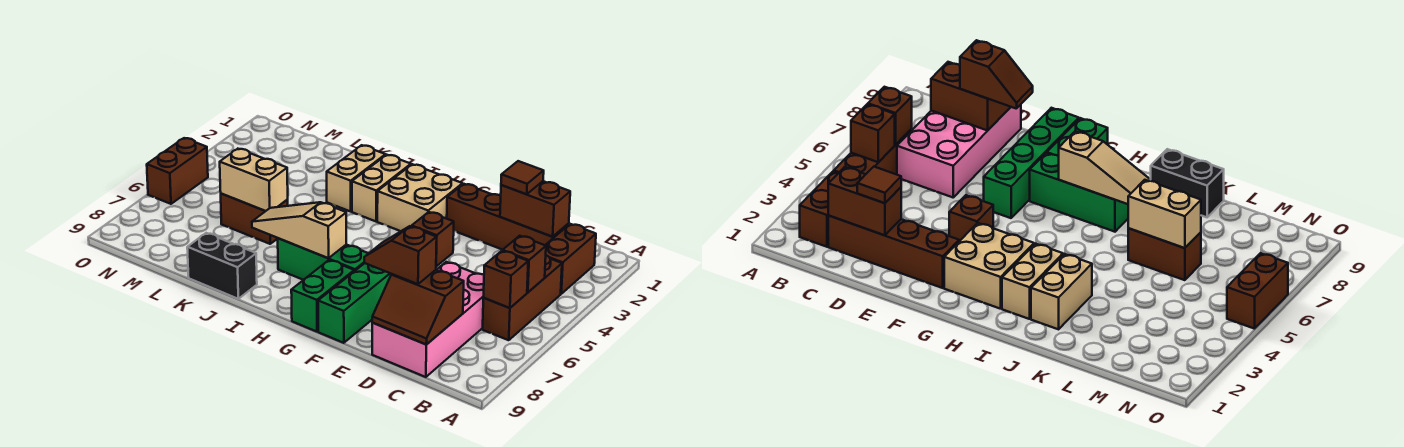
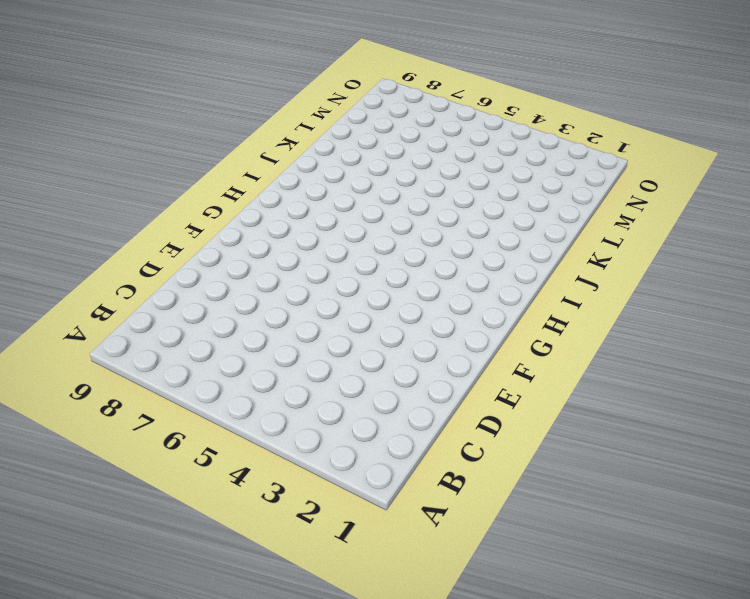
none -> brown 1x2 brick [545,224,596,294]
none -> brown 1x3 brick [483,255,562,340]
none -> brown 1x4 brick [447,184,569,250]

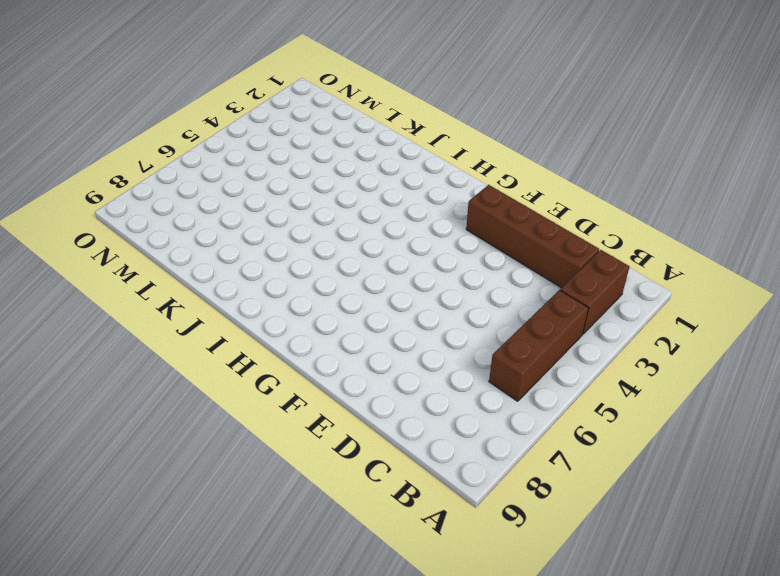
none -> pink 2x4 brick [372,262,484,377]
none -> brown 1x1 brick [412,212,454,266]
none -> green 1x4 brick [318,263,391,343]

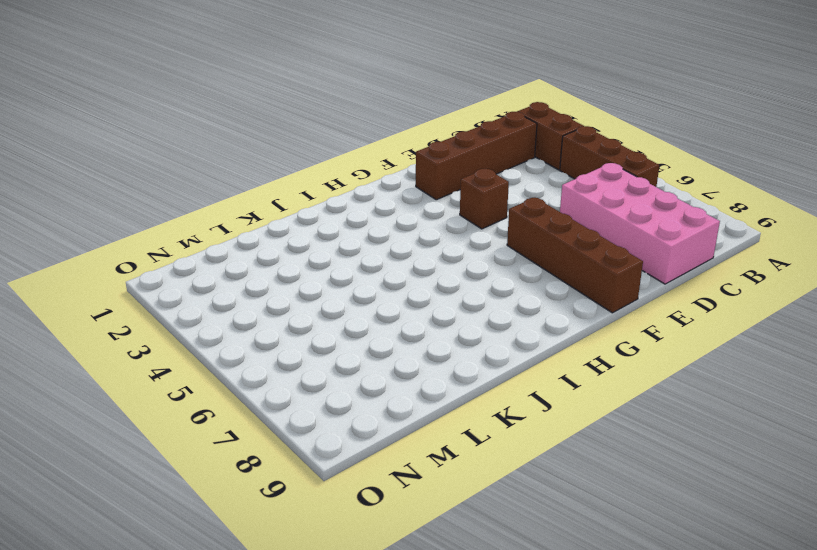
brown 1x4 brick [507,197,643,313] -> green 1x4 brick [318,263,391,343]
none -> tan 2x2 brick [377,164,463,231]
none -> green 1x3 brick [278,238,369,280]
none -> green 1x2 brick [291,260,354,332]

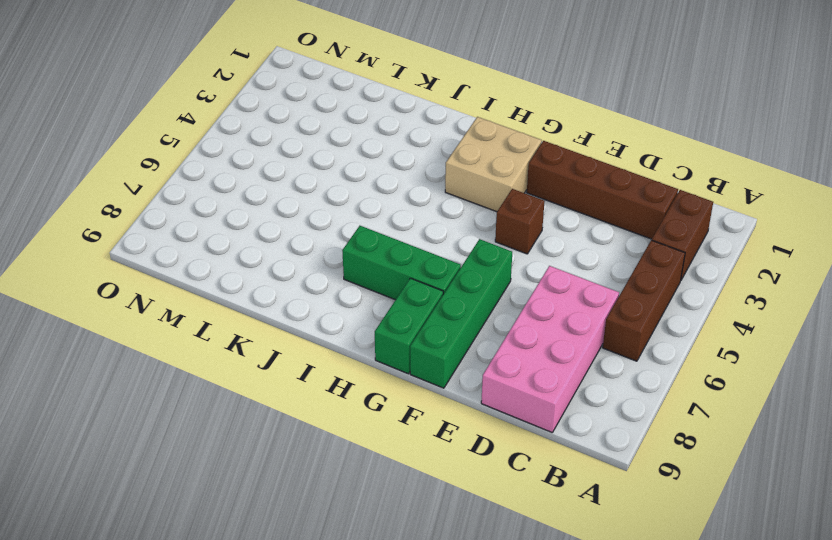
none -> tan 1x2 brick [352,155,411,221]
none -> tan 1x2 brick [327,145,386,211]
none -> black 1x2 brick [187,233,257,299]

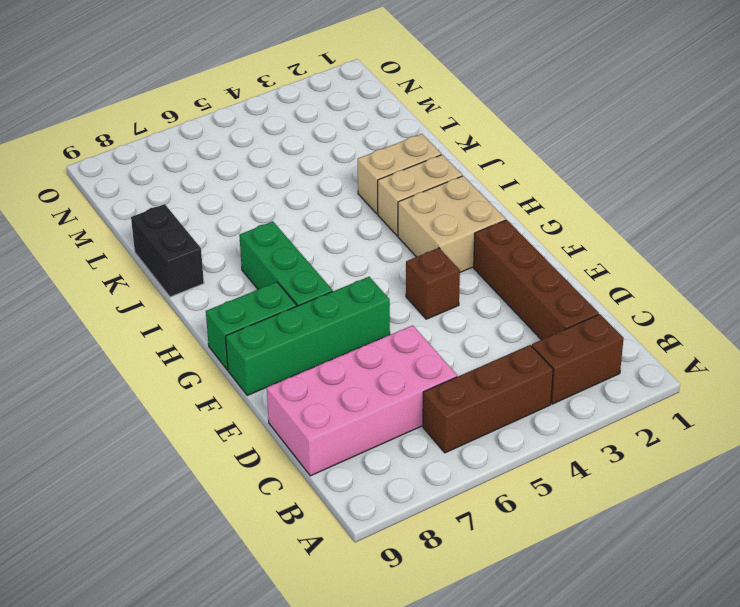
none -> brown 1x2 brick [221,194,288,244]
none -> brown 1x2 brick [147,138,208,204]
none -> brown 1x1 brick [503,236,546,292]

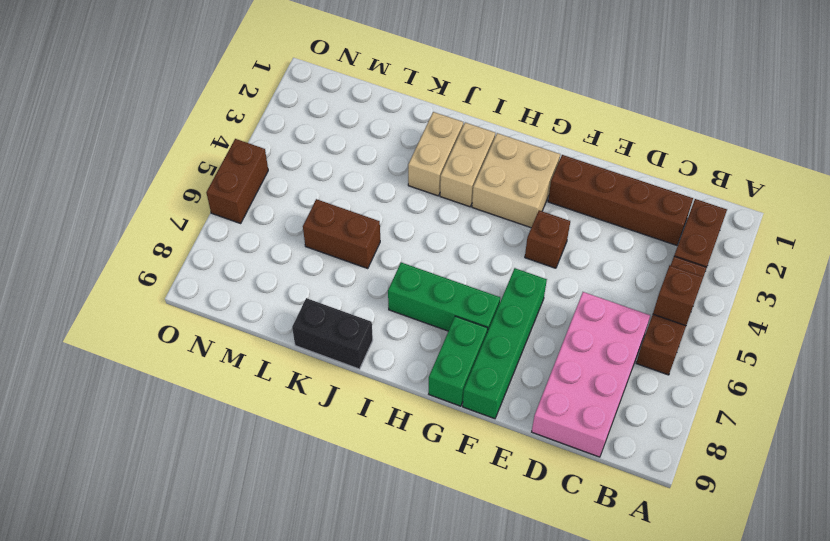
none -> brown 1x1 brick [483,251,528,308]
none -> brown 1x2 brick [500,181,570,237]
none -> brown 2x2 slope [372,270,464,345]

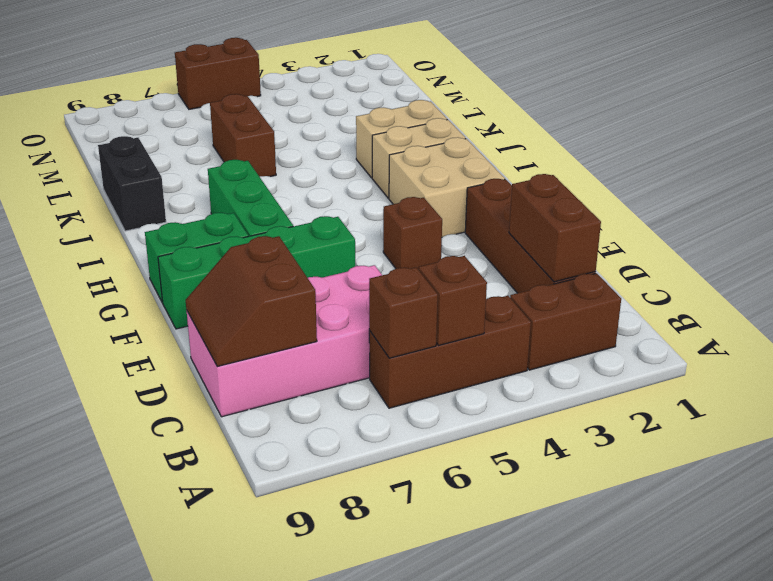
none -> tan 1x3 slope [252,202,346,258]
none -> tan 1x2 brick [220,149,288,211]
none -> brown 1x1 tile [501,161,544,194]

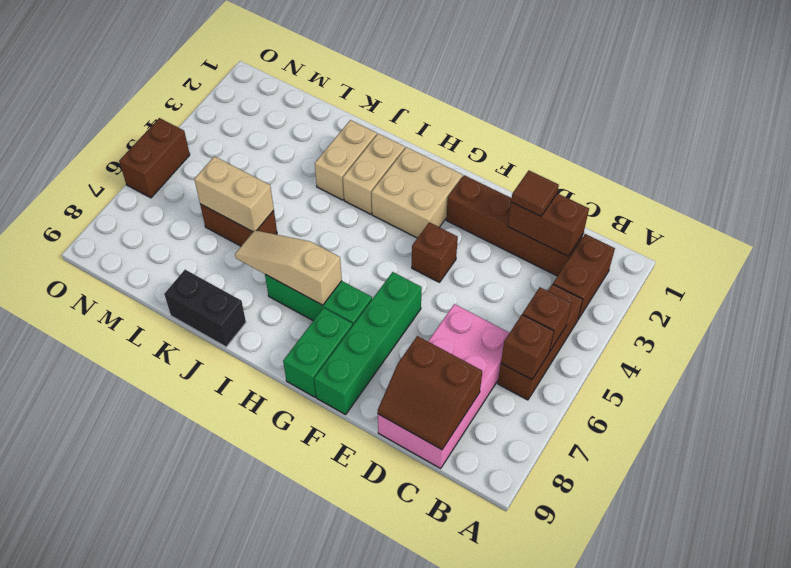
none -> brown 1x2 slope [364,226,437,284]

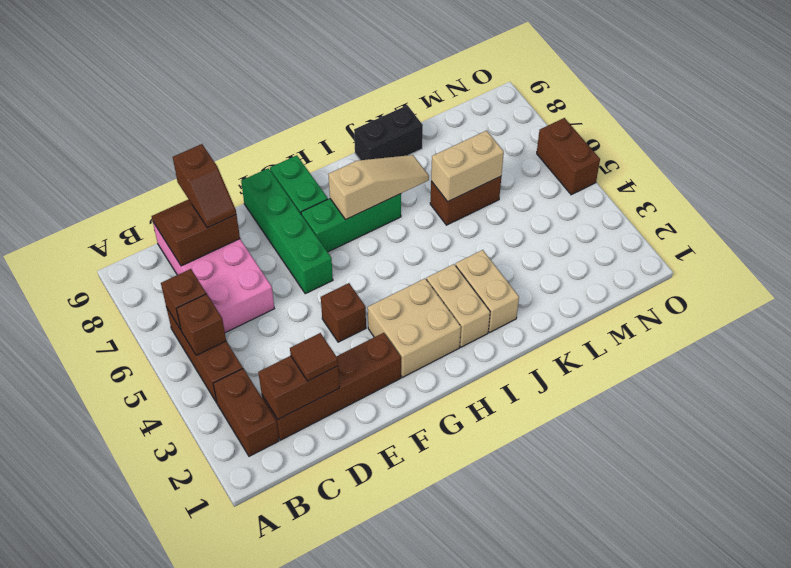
brown 1x2 slope [173,144,236,228] -> brown 1x2 slope turned to [364,226,437,284]

